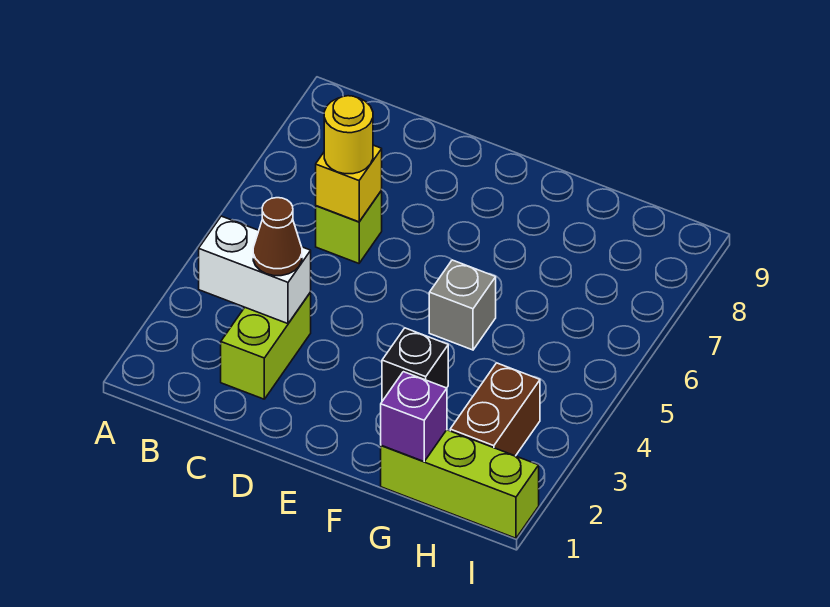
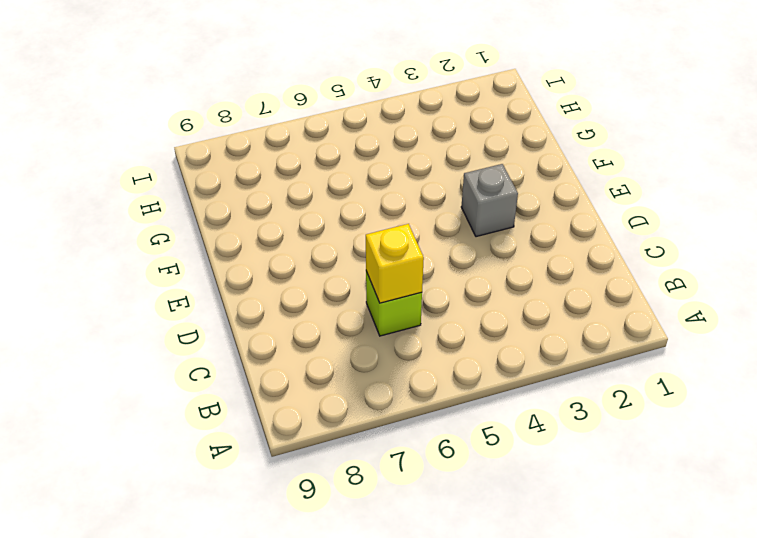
grey 1x1 brick [461,164,518,237] -> grey 1x1 brick moved to [429,260,496,350]
none -> lime 1x2 brick [221,292,311,399]
none -> black 1x1 brick [382,328,448,401]

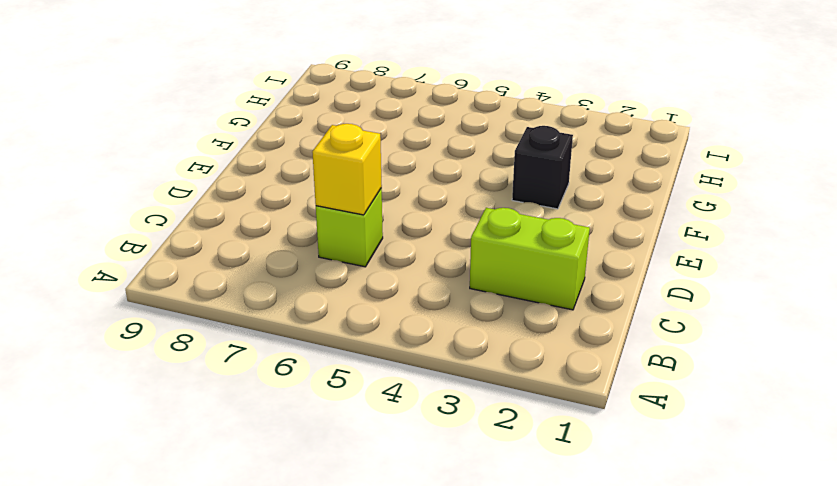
none -> grey 1x1 brick [429,260,496,350]
none -> lime 1x3 brick [381,430,539,538]

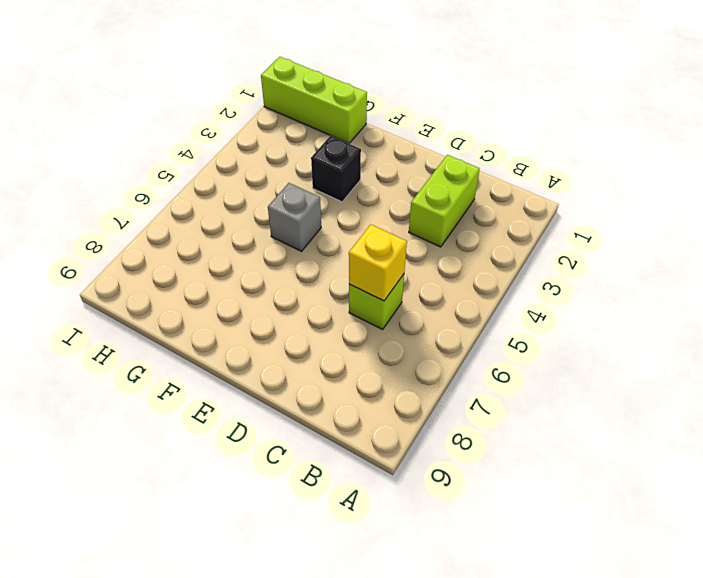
none -> brown 1x2 brick [450,363,540,456]
none -> white 1x2 brick [199,216,311,324]

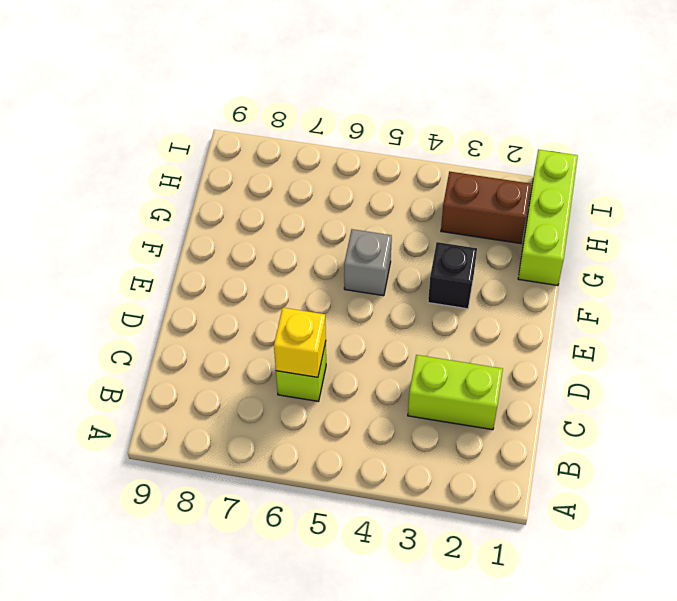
none -> white 1x2 brick [199,216,311,324]
none -> purple 1x1 brick [381,372,447,461]

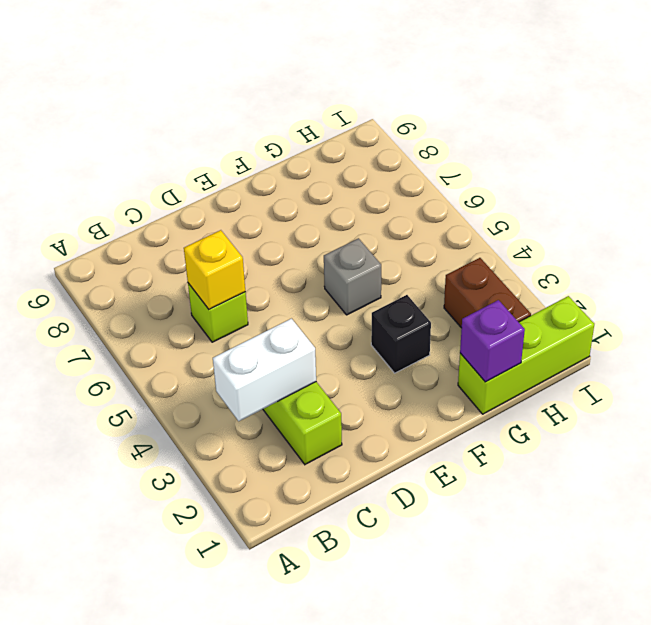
none -> brown 1x1 cone [253,198,302,276]
none -> yellow 1x1 round brick [324,96,373,174]

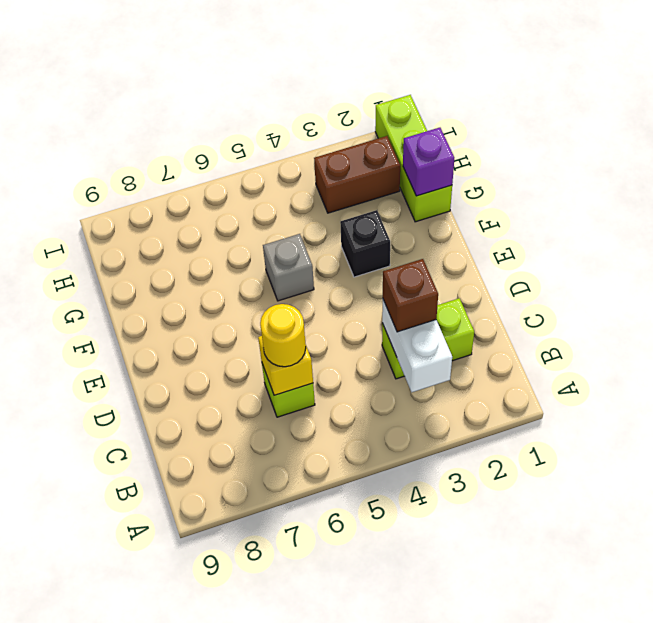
brown 1x1 brick [383,259,438,332] -> brown 1x1 cone [253,198,302,276]

